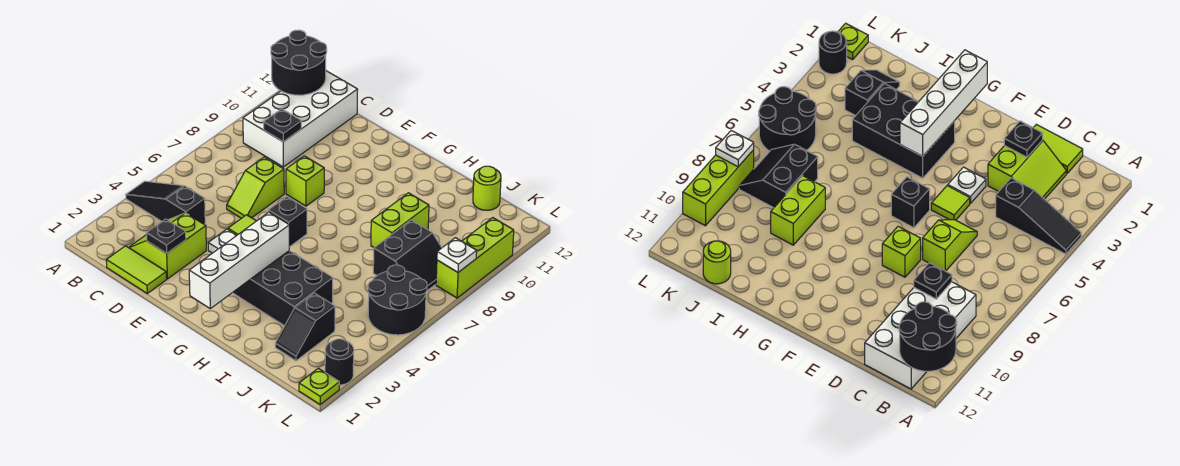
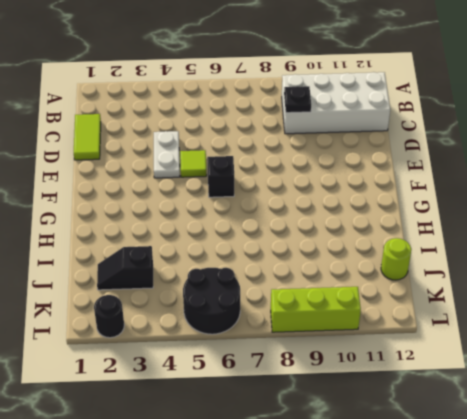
white 1x2 plate [154,131,180,178] -> white 1x1 plate [208,229,237,253]
none -> black 1x3 slope [126,181,205,224]
none -> lime 2x2 slope [129,213,206,279]
none -> lime 1x2 slope [227,157,284,218]

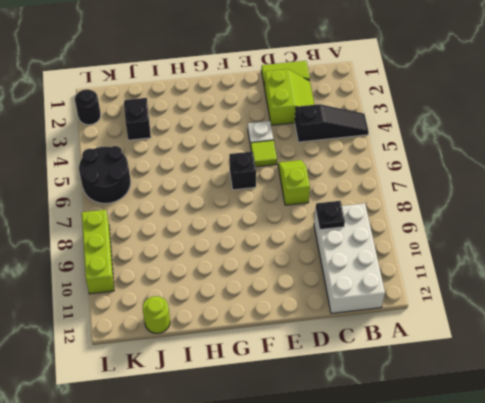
none -> lime 1x1 brick [286,156,324,206]
none -> black 2x3 brick [233,251,333,326]
none -> lime 1x2 brick [371,193,429,248]

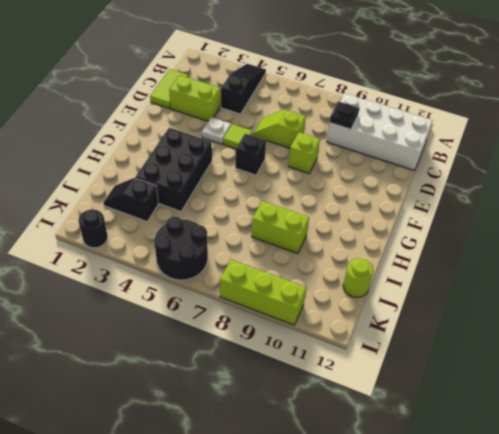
none -> black 2x2 slope [373,220,442,291]
none -> lime 1x1 plate [299,368,339,404]
none -> black 2x2 round brick [271,30,327,95]

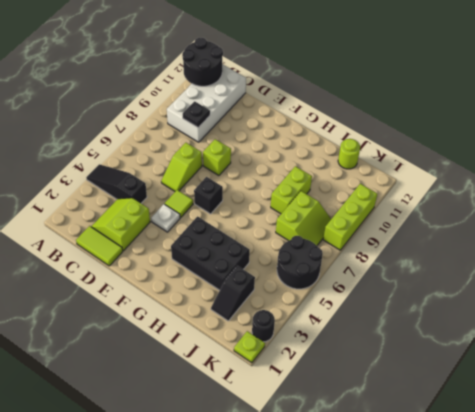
lime 2x2 slope [276,191,331,246] -> black 2x2 slope [373,220,442,291]
none -> black 1x1 plate [146,219,186,253]
none -> white 1x4 brick [189,212,289,309]
none -> white 1x1 plate [437,238,477,272]

